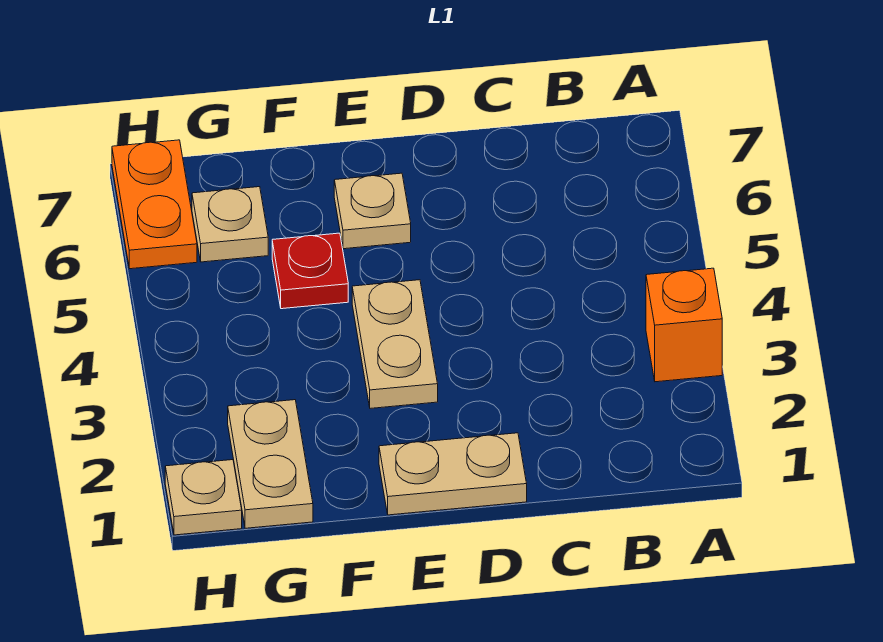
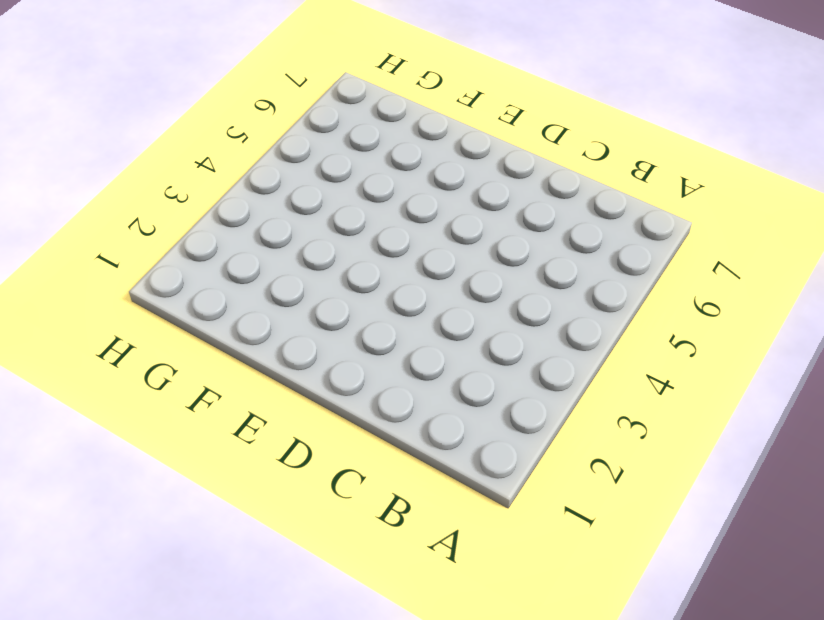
none -> orange 1x1 brick [646,268,722,382]
none -> tan 1x2 plate [379,433,527,515]

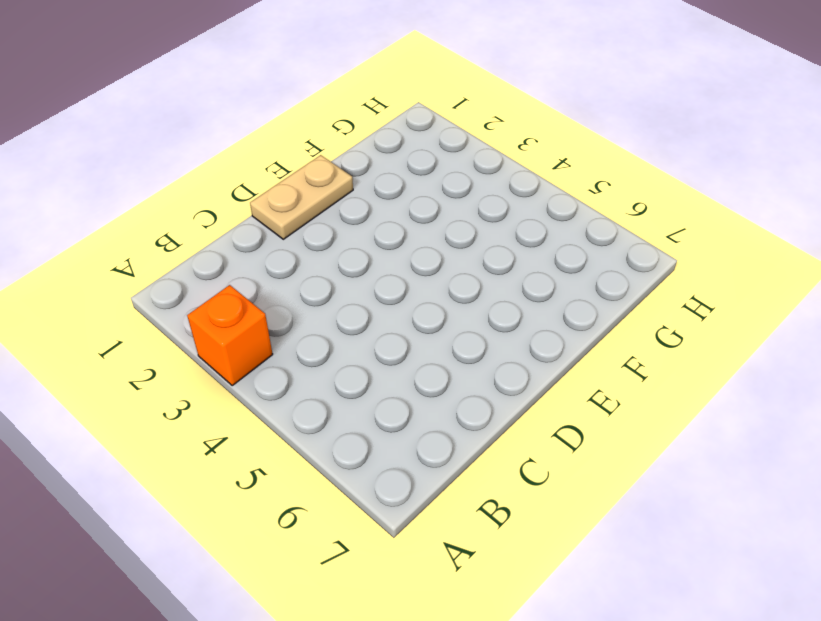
none -> tan 1x2 plate [352,280,438,408]
none -> tan 1x1 plate [334,173,411,249]

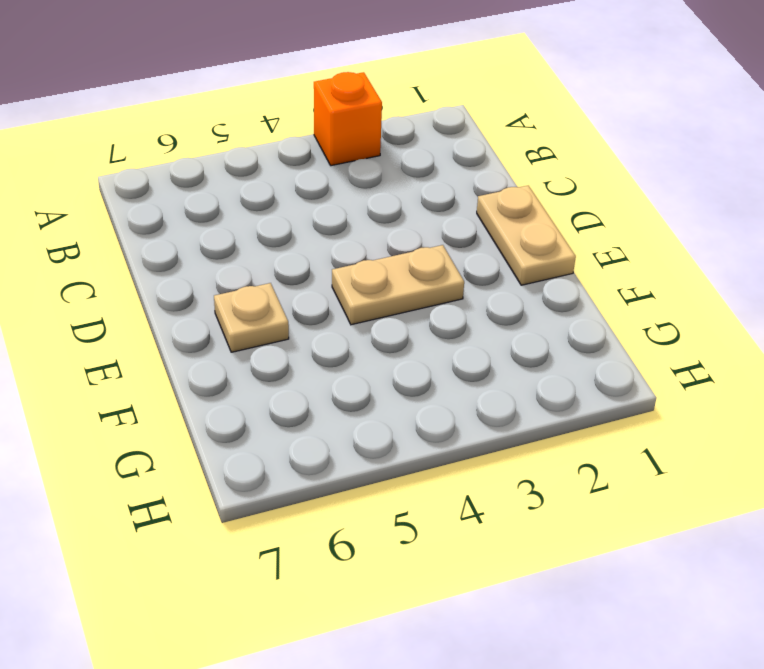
none -> red 1x1 plate [272,233,348,309]
none -> tan 1x2 plate [228,400,313,528]

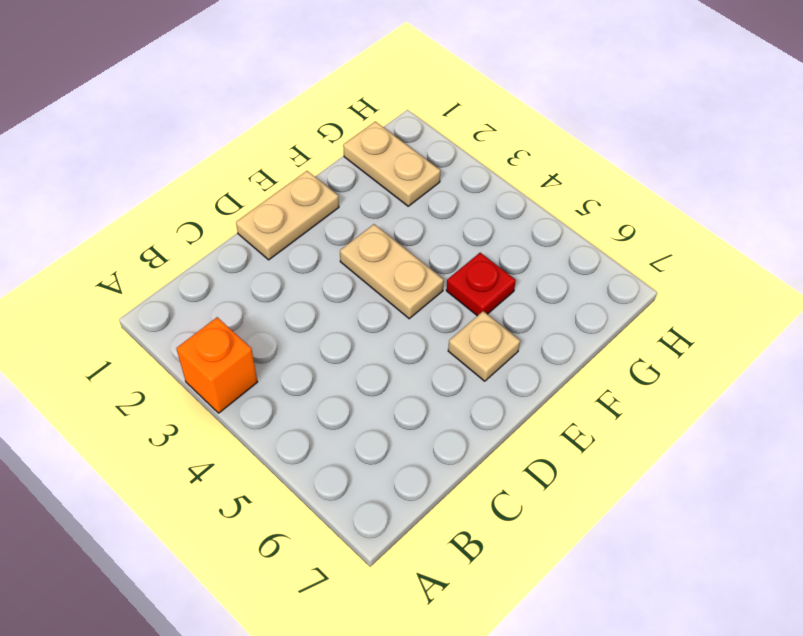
none -> tan 1x1 plate [192,187,268,262]
none -> tan 1x1 plate [165,460,242,535]

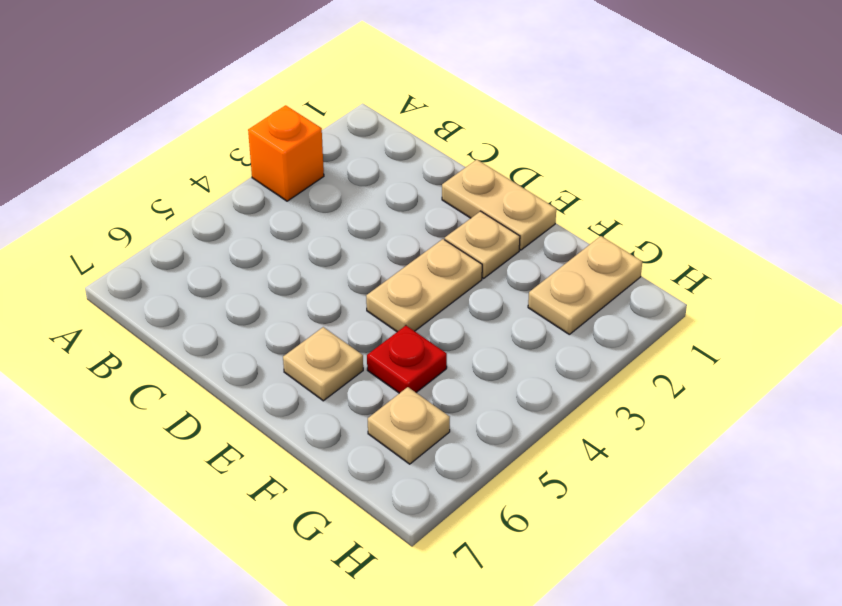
tan 1x1 plate [445,211,520,278] -> tan 1x1 plate moved to [165,460,242,535]
none -> orange 1x2 plate [112,140,197,269]

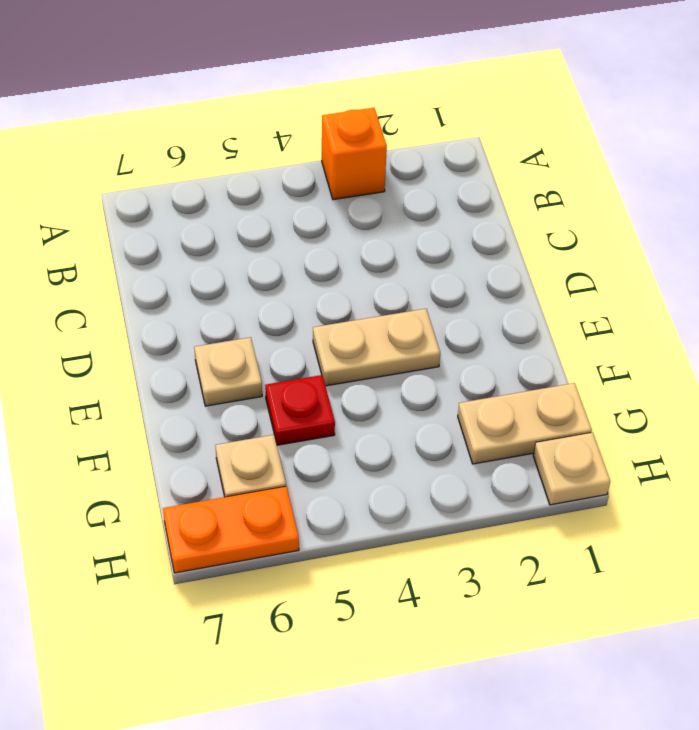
none -> tan 1x2 plate [379,433,527,515]

